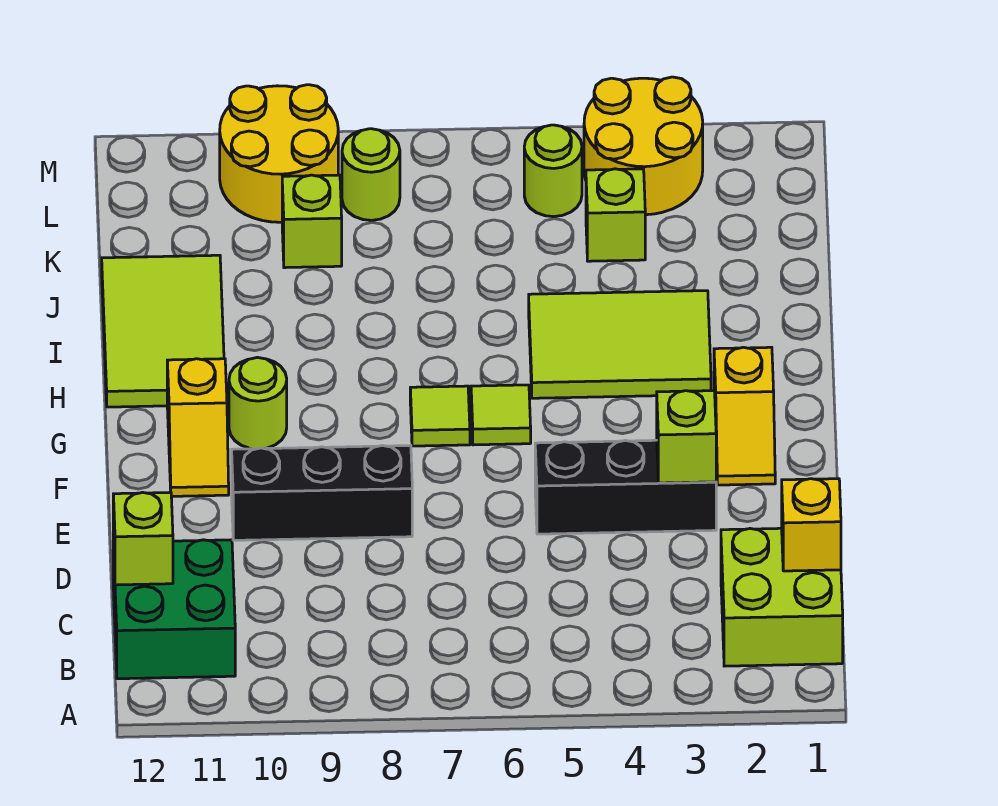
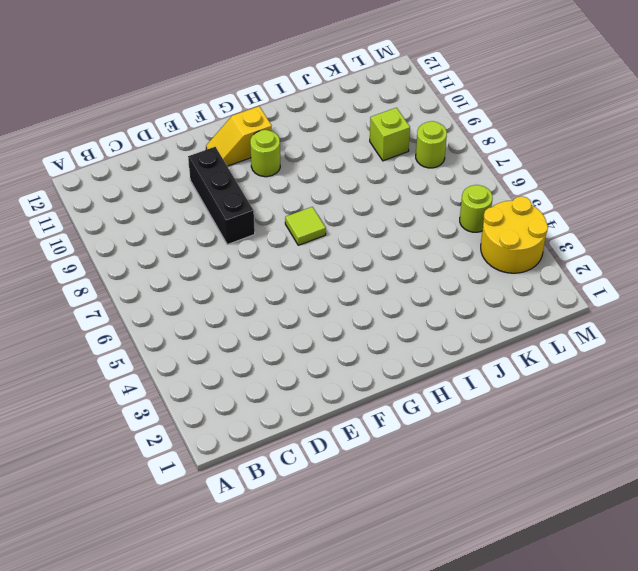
none -> lime 2x2 brick [721,528,843,666]
none -> green 2x2 brick [113,540,235,679]
none -> black 1x3 brick [535,440,716,534]

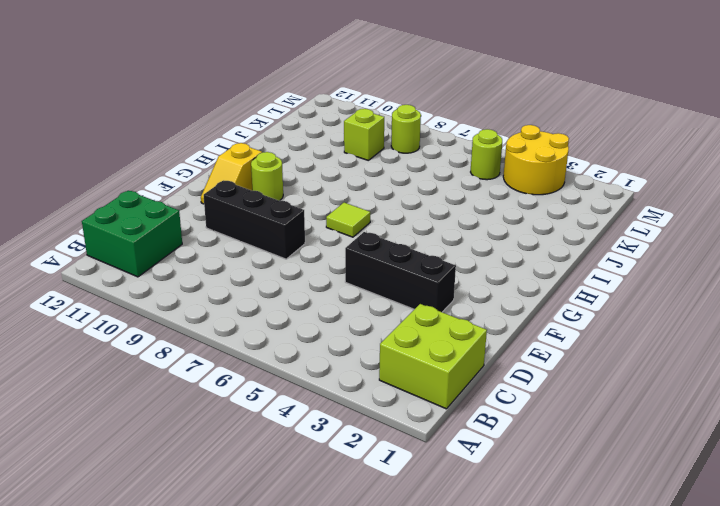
none -> yellow 1x2 slope [714,347,775,485]
none -> lime 1x1 tile [471,385,531,445]
none -> lime 2x3 tile [529,291,711,398]

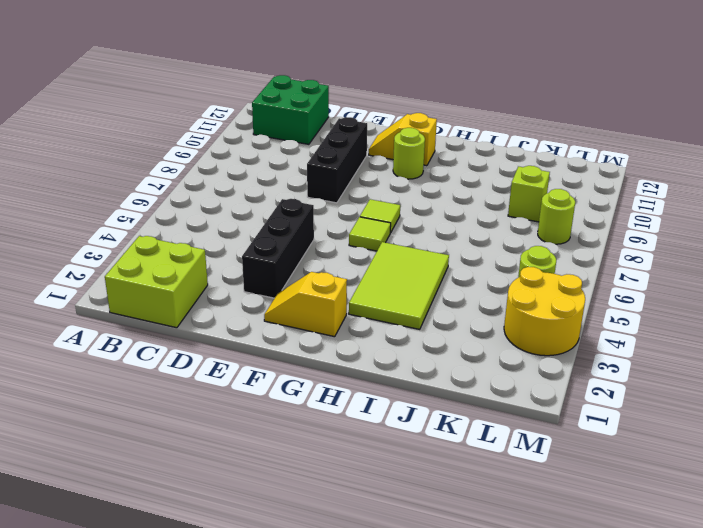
none -> lime 2x3 tile [102,255,224,407]
none -> lime 1x1 brick [586,169,645,261]
none -> yellow 2x2 round brick [220,85,338,222]

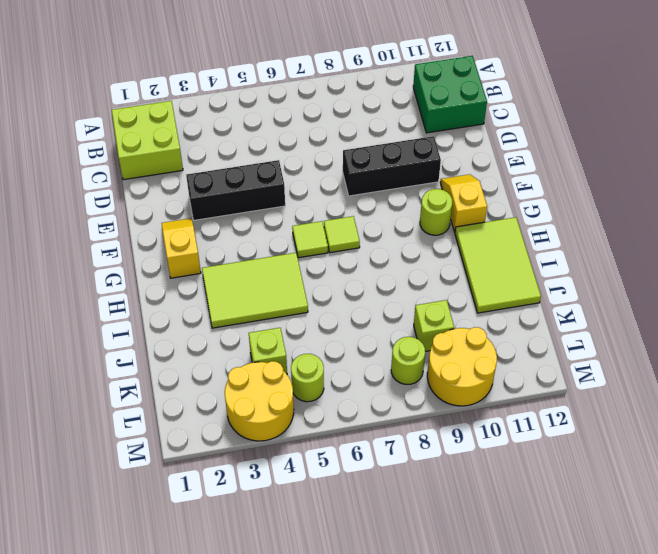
none -> yellow 1x1 brick [782,479,841,571]
none -> lime 1x1 brick [113,492,173,585]
none -> lime 1x1 brick [657,391,716,483]

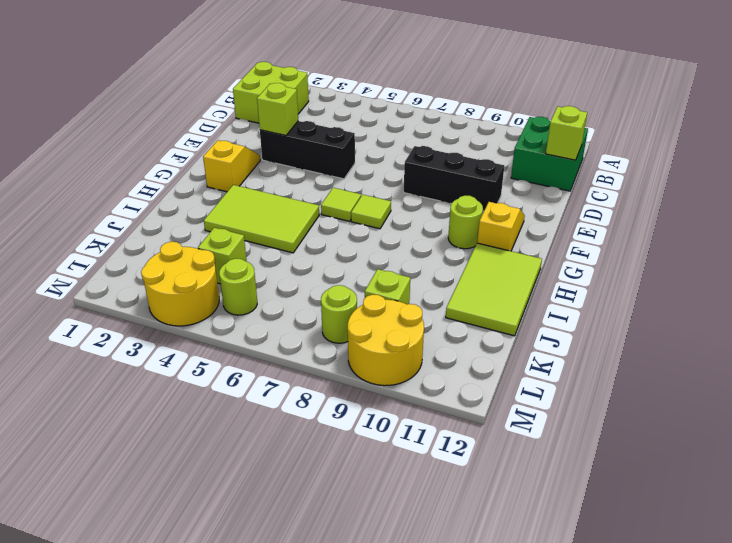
none -> yellow 1x1 brick [782,479,841,571]

